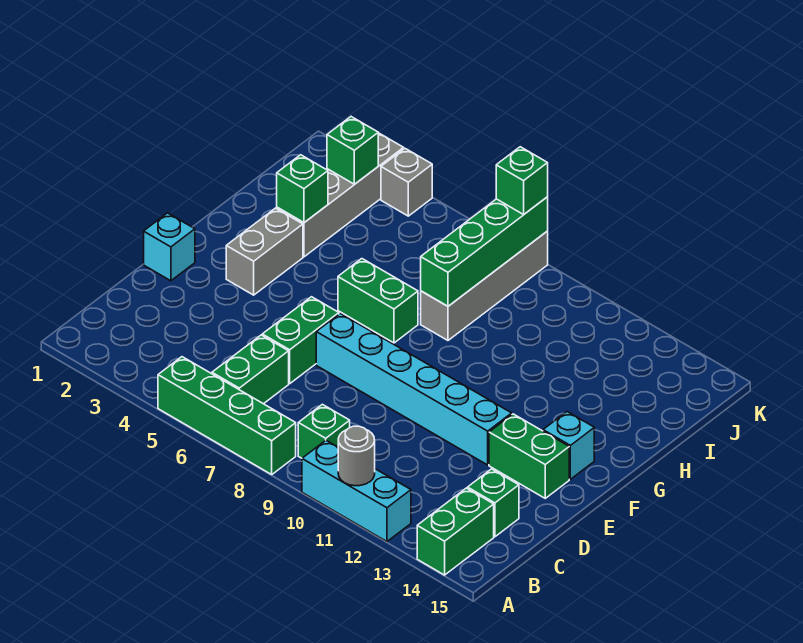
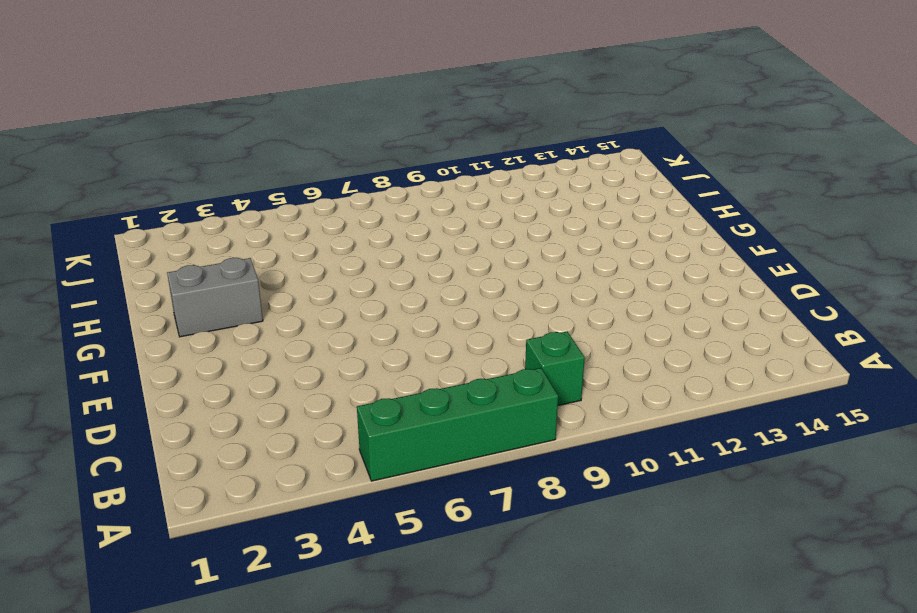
grey 1x2 brick [167,258,263,337] -> grey 1x2 brick turned to [226,208,303,295]
none -> cyan 1x3 brick [302,441,411,542]
none -> green 1x2 brick [417,488,494,575]
none -> green 1x2 brick [212,335,289,404]

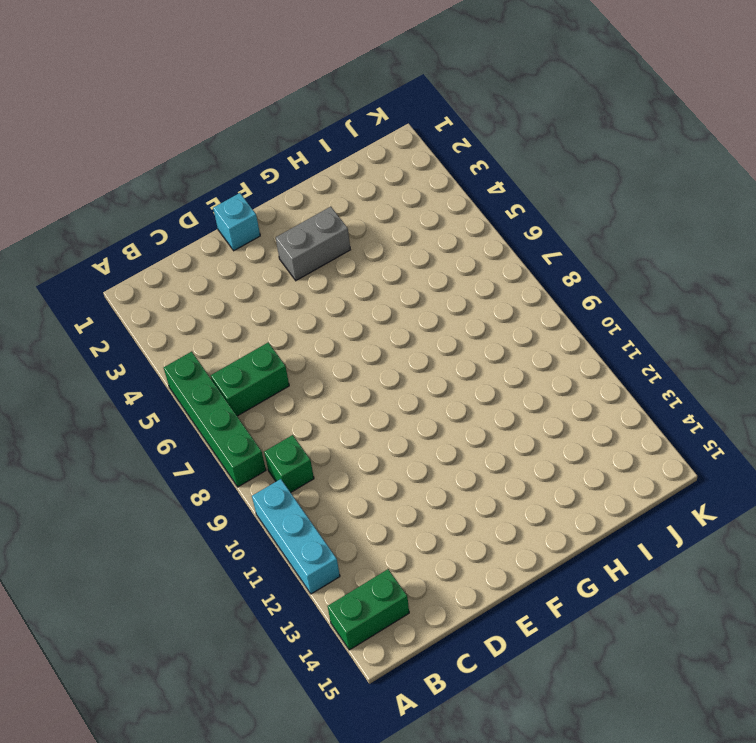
none -> green 1x1 brick [468,469,519,537]
none -> green 1x2 brick [262,297,339,384]
none -> cyan 1x6 brick [316,313,512,465]

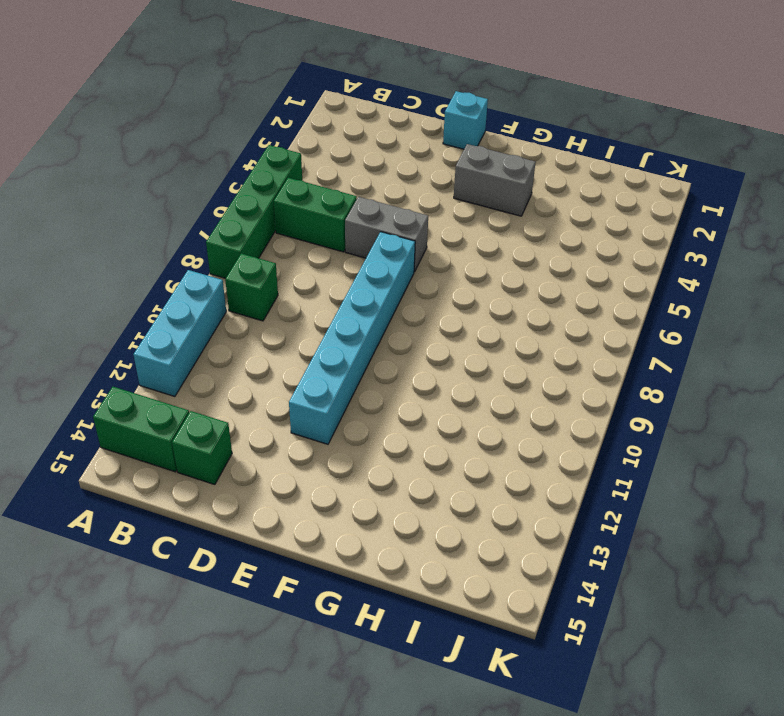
grey 1x2 brick [345,197,428,272] -> green 1x2 brick [262,297,339,384]
none -> green 1x2 brick [489,414,569,498]
none -> cyan 1x1 brick [543,412,594,479]
none -> green 1x2 brick [338,259,418,343]

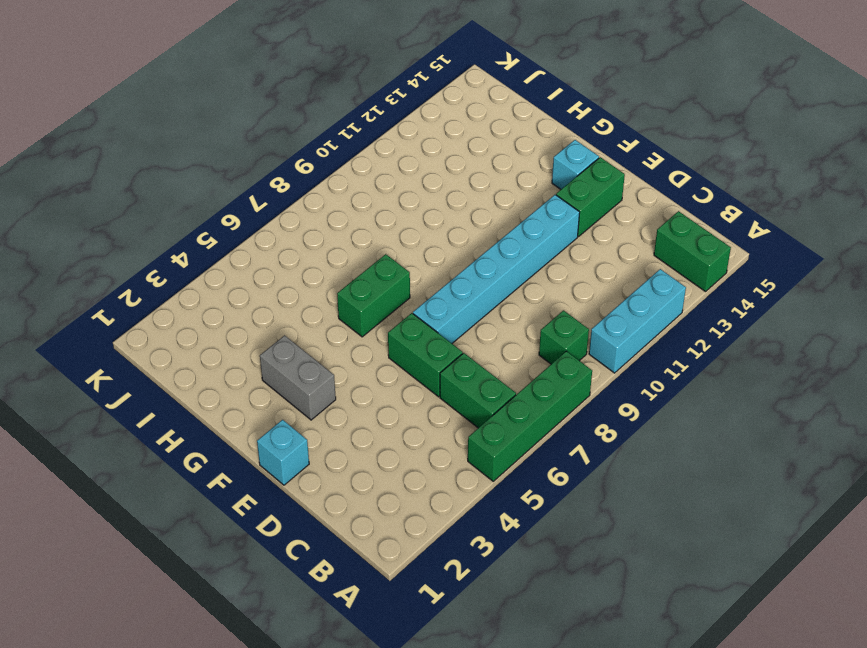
none -> green 1x1 brick [468,469,519,537]
none -> grey 1x4 brick [277,133,404,257]
none -> grey 1x4 brick [421,231,548,340]

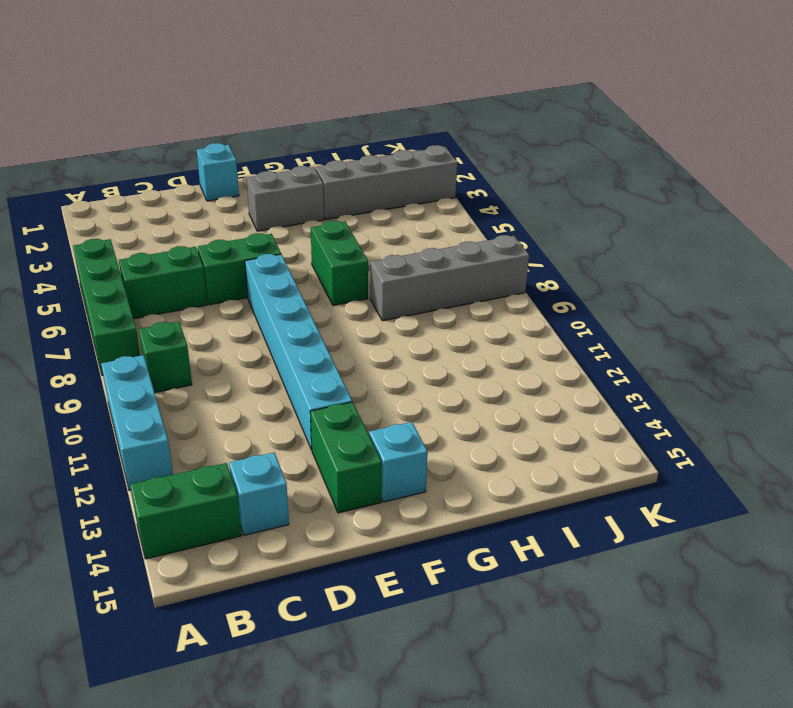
cyan 1x1 brick [229,453,289,535] -> green 1x1 brick [468,469,519,537]
none -> grey 1x1 brick [381,149,432,216]
none -> grey 1x1 round brick [338,426,375,486]
none -> green 1x1 brick [277,155,328,223]

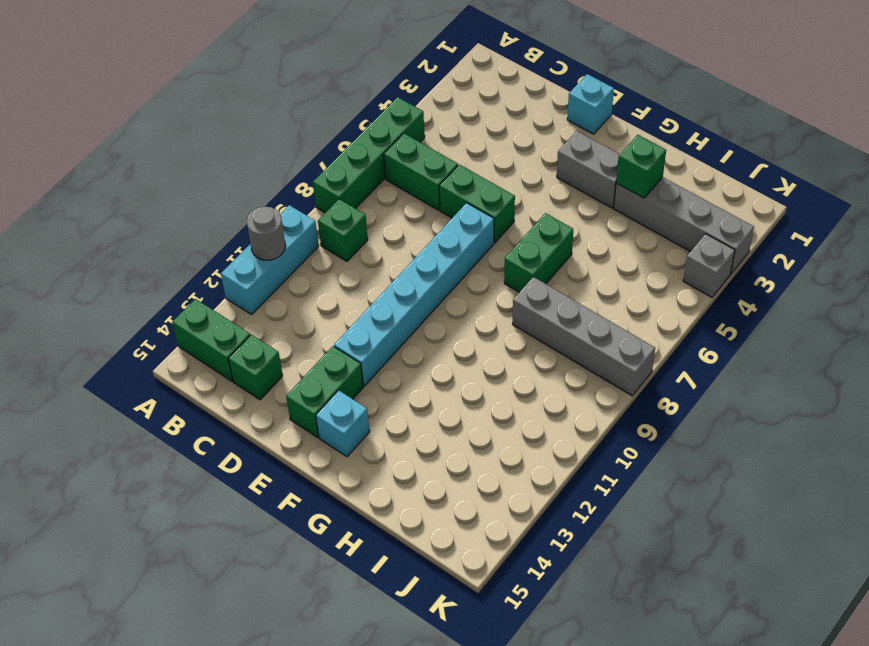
none -> green 1x4 brick [421,197,548,306]
none -> green 1x1 brick [327,117,378,184]
none -> green 1x1 brick [496,147,548,214]

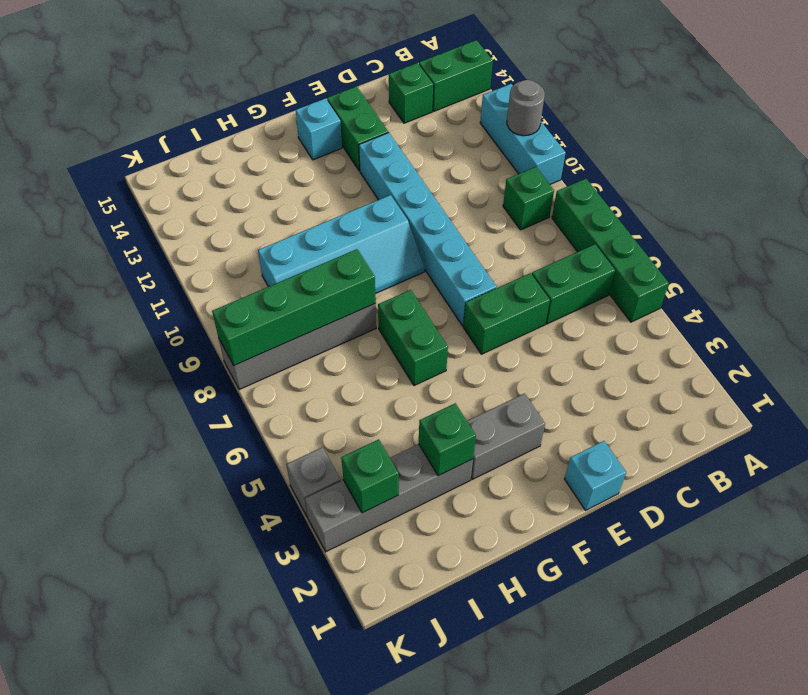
cyan 2x4 slope [258,195,425,294] -> none
none -> green 1x1 brick [496,147,548,214]

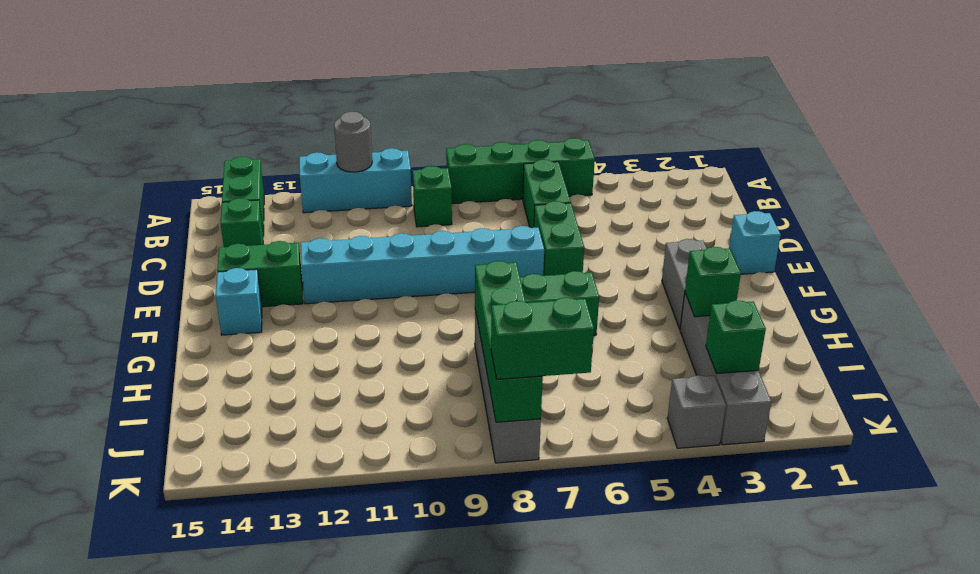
green 1x2 brick [491,297,594,379] -> green 1x1 brick [496,147,548,214]

